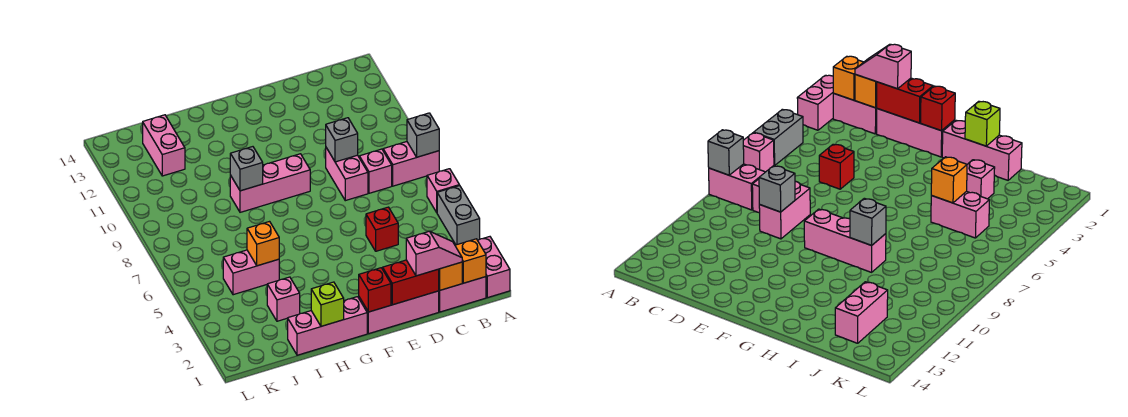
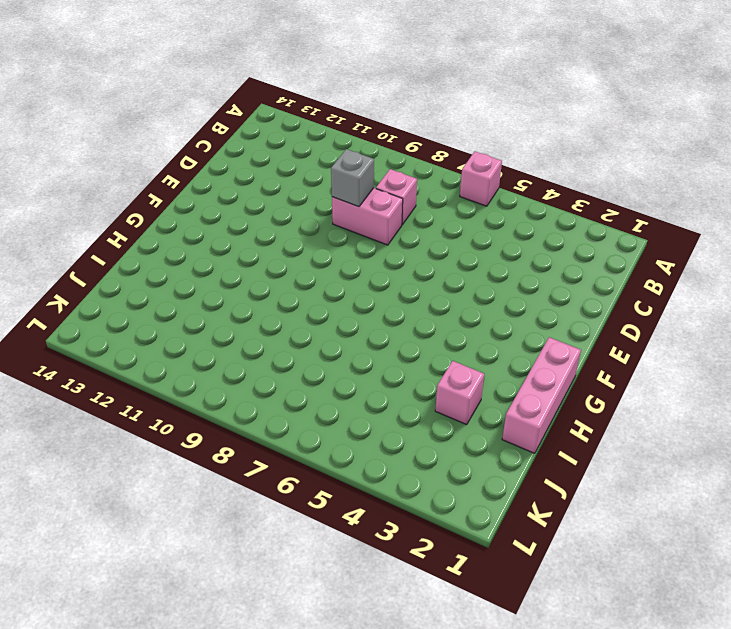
none -> pink 1x2 brick [478,237,510,298]
none -> grey 1x2 brick [437,185,480,245]
none -> pink 1x2 brick [383,142,439,186]

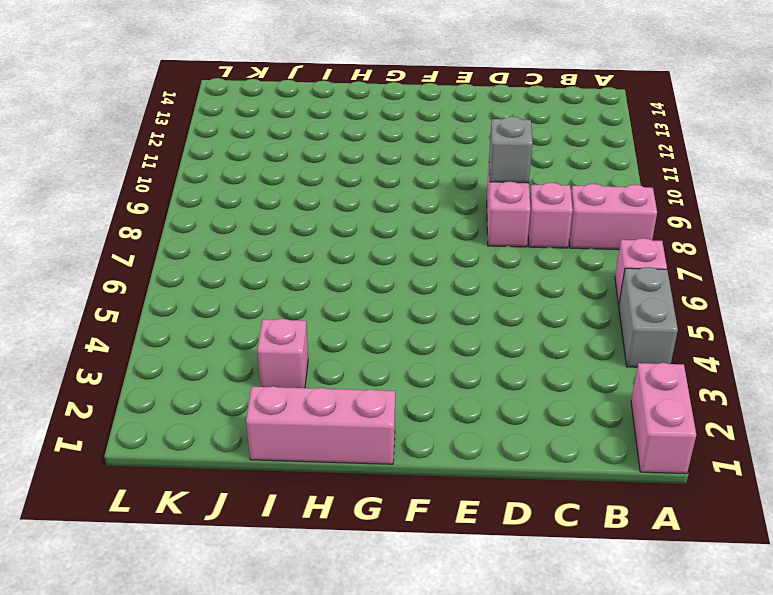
none -> pink 1x2 brick [439,277,486,312]
none -> pink 1x3 brick [359,291,439,334]
none -> red 1x1 brick [366,207,398,251]

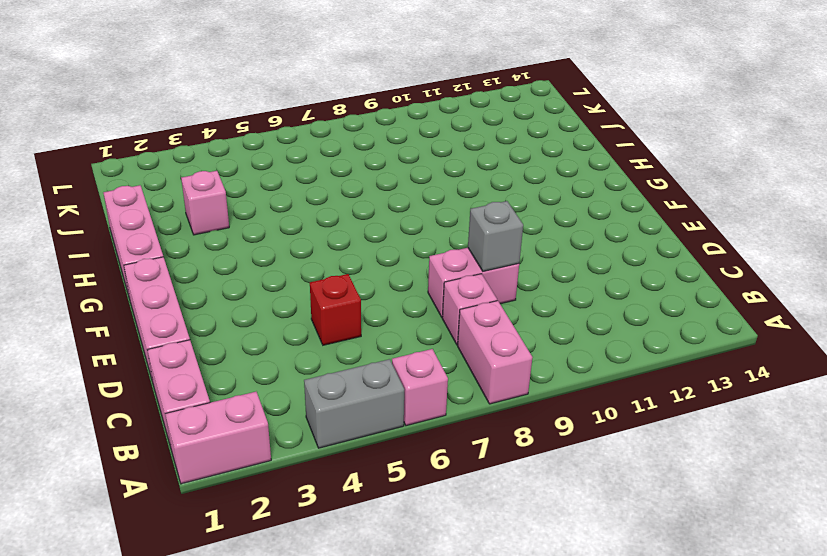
none -> pink 1x3 brick [230,154,310,212]
none -> pink 1x2 brick [223,250,279,295]
none -> pink 1x2 brick [143,115,185,176]

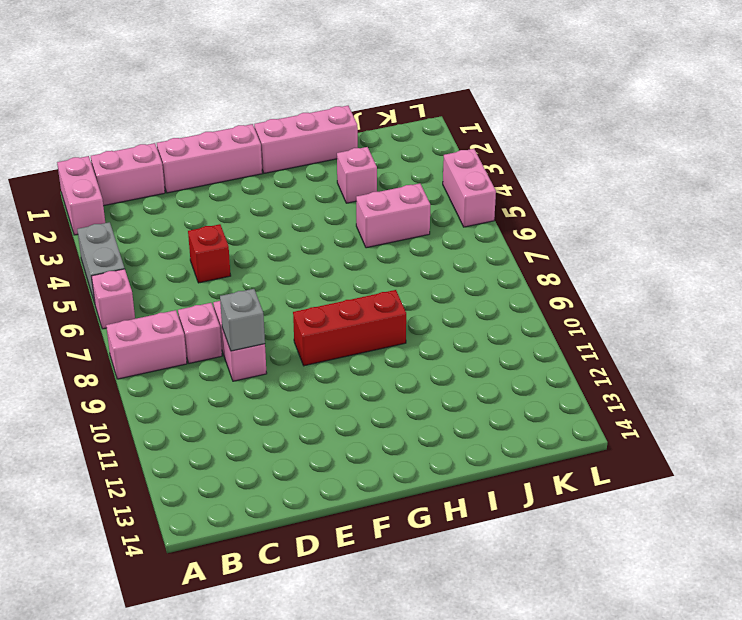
red 1x3 brick [293,290,406,366] -> pink 1x3 brick [230,154,310,212]
pink 1x2 brick [443,149,496,227] -> pink 1x2 brick moved to [143,115,185,176]
none -> grey 1x1 brick [407,113,439,157]
none -> orange 1x1 brick [455,239,486,283]
none -> orange 1x1 brick [439,262,462,290]

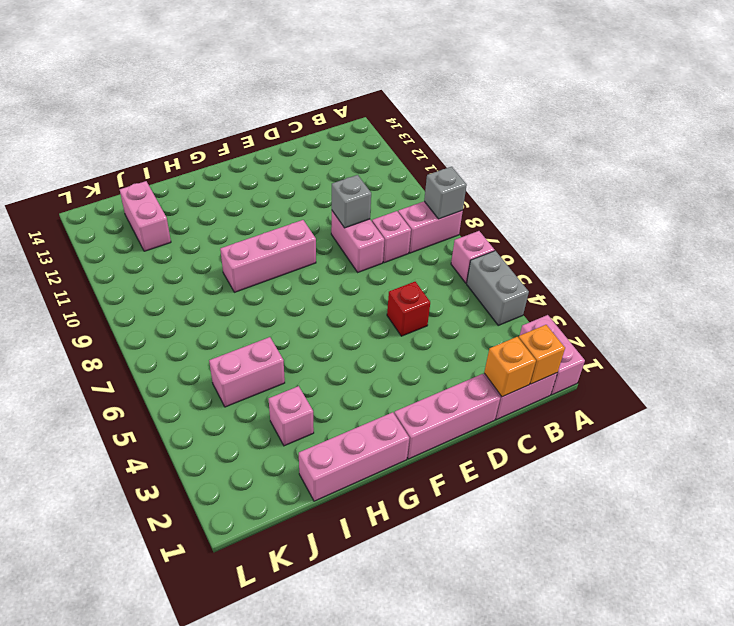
none -> red 1x2 brick [383,260,439,305]
none -> red 1x1 brick [359,268,391,312]
none -> lime 1x1 brick [311,282,344,326]

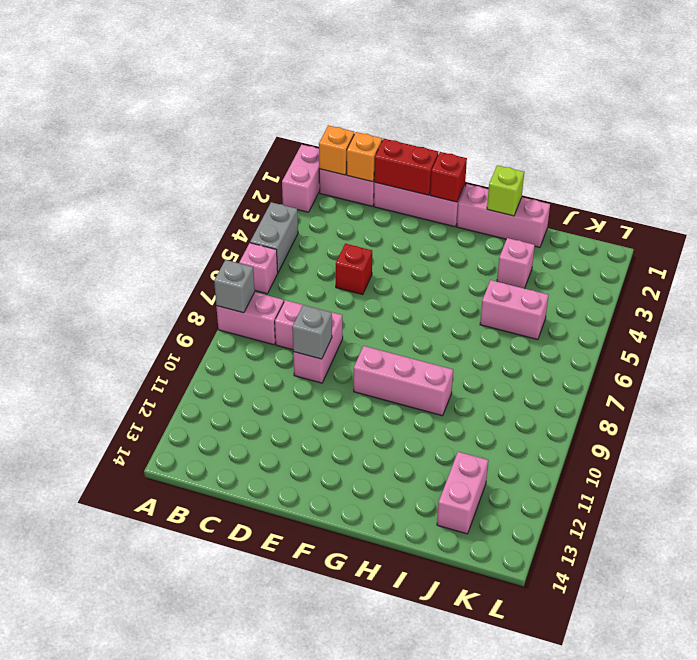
none -> grey 1x1 brick [230,147,263,191]
none -> orange 1x1 brick [247,222,279,266]
none -> pink 1x2 slope [406,231,462,276]

